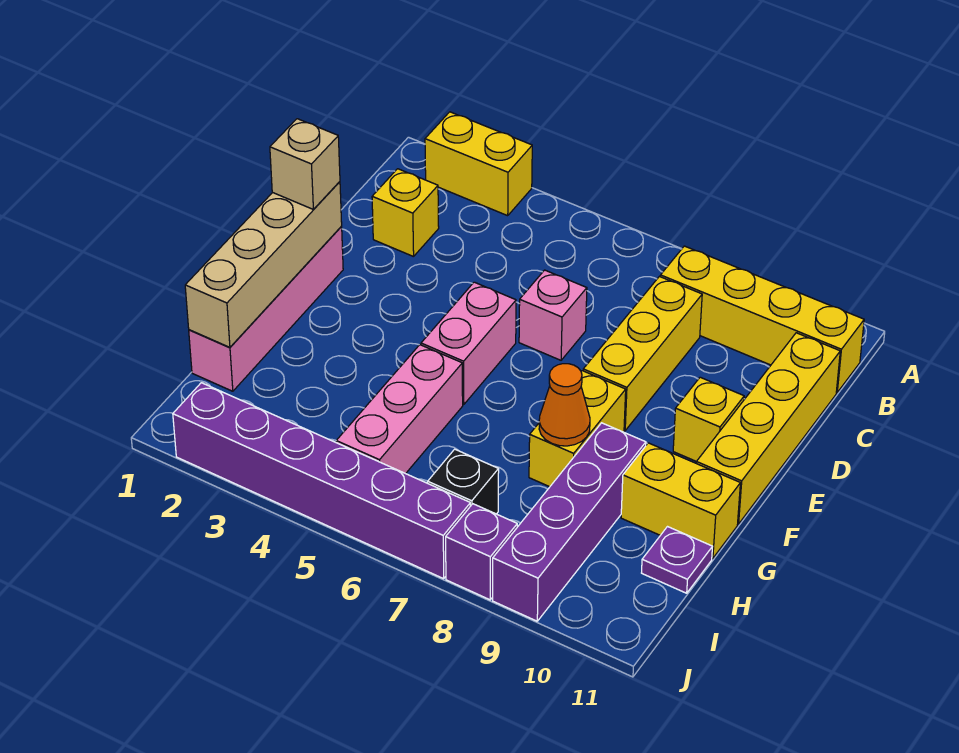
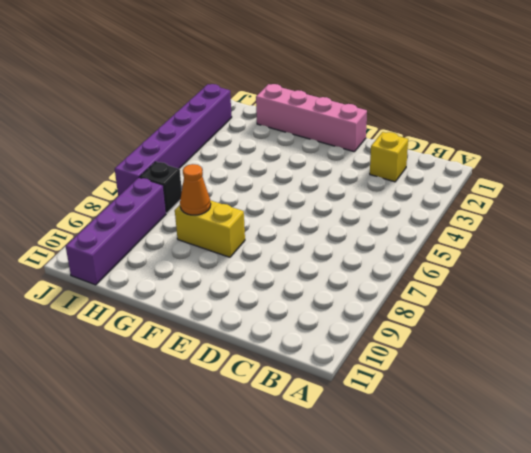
purple 1x4 brick [66,177,166,285] -> purple 1x4 brick turned to [493,423,646,621]
none -> yellow 1x2 brick [425,112,532,216]
none -> yellow 1x4 brick [660,246,864,392]
none -> yellow 1x3 brick [583,277,702,431]

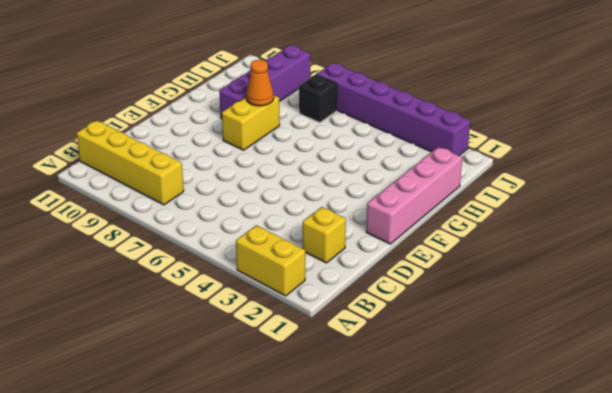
none -> yellow 1x3 brick [583,277,702,431]
none -> yellow 1x4 brick [696,333,840,524]
none -> pink 1x1 brick [519,270,587,360]

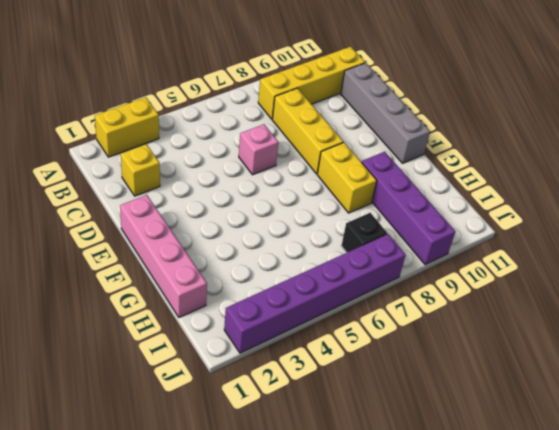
grey 1x4 brick [341,63,430,163] -> yellow 1x4 brick [696,333,840,524]
none -> pink 1x2 brick [421,282,516,405]
none -> yellow 1x1 brick [673,377,744,461]
none -> pink 1x3 brick [336,345,463,474]

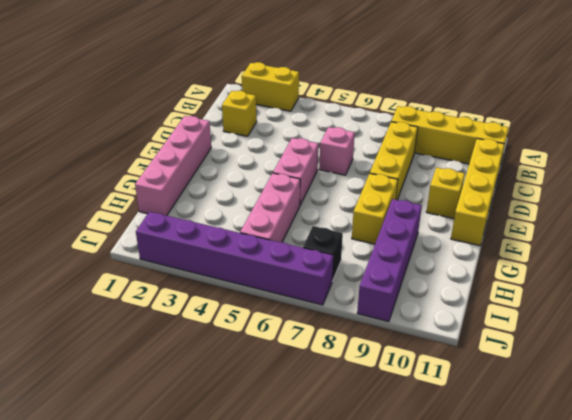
none -> yellow 1x2 brick [621,443,740,558]
none -> purple 1x1 plate [642,527,712,593]
none -> purple 1x1 brick [446,504,517,600]

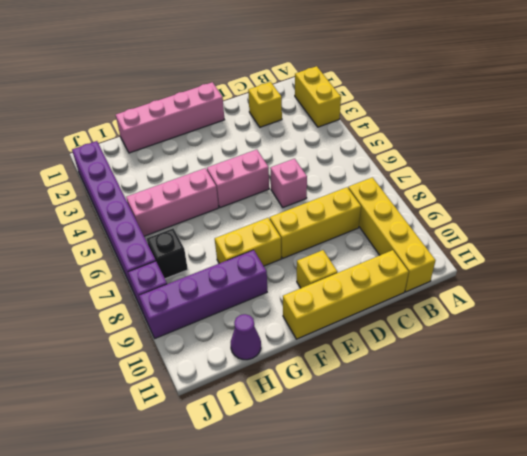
purple 1x1 cone [231,314,261,360] -> purple 1x1 plate [642,527,712,593]
none -> yellow 1x2 brick [621,443,740,558]
none -> tan 1x4 brick [185,182,342,348]
none -> orange 1x1 cone [539,364,590,446]

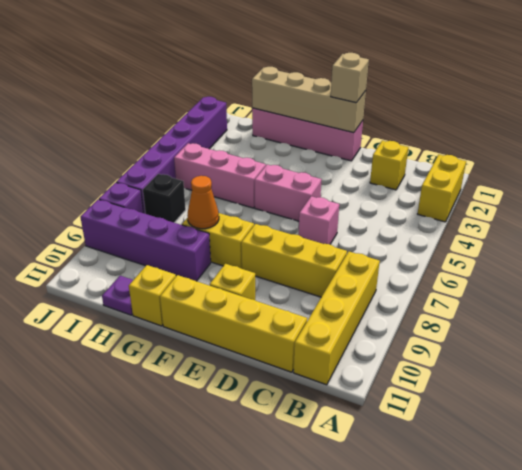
yellow 1x1 brick [129,265,176,326] -> yellow 1x2 brick [621,443,740,558]

